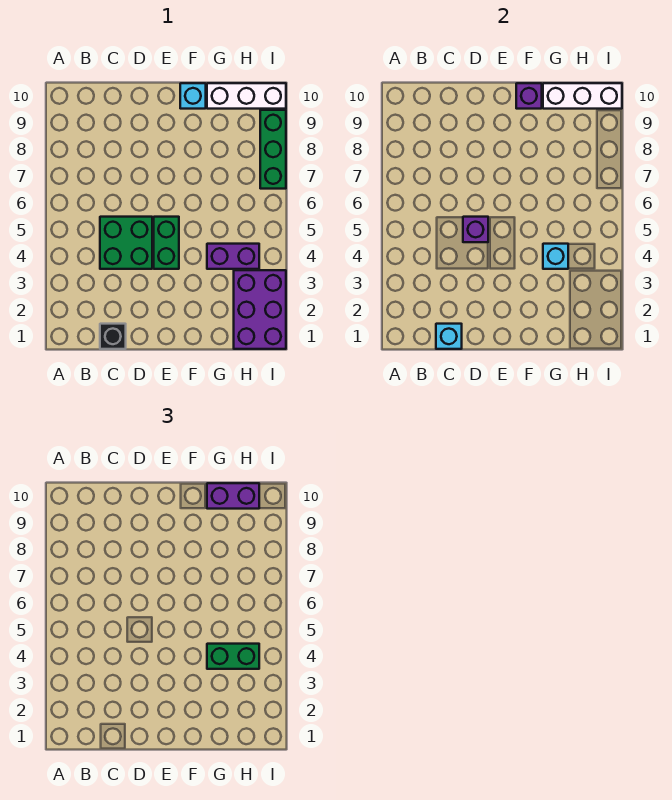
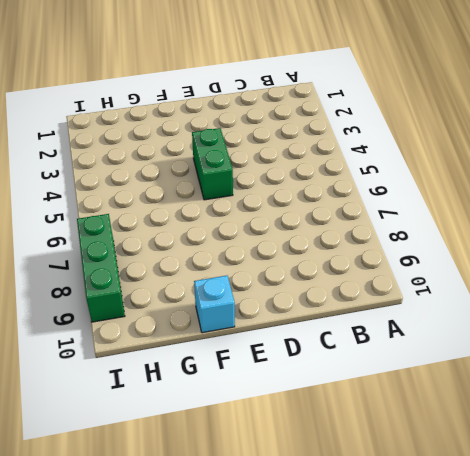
none -> black 1x1 brick [100,324,126,349]
none -> green 2x2 brick [100,217,152,269]
none -> purple 1x2 brick [207,244,259,269]

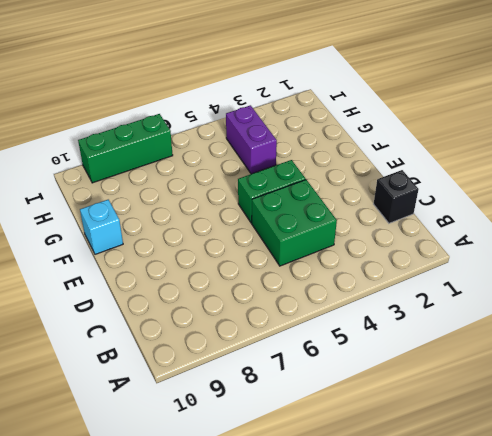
none -> white 1x3 brick [207,83,286,109]
none -> purple 2x3 brick [234,270,286,349]
none -> cyan 1x1 brick [436,324,462,349]

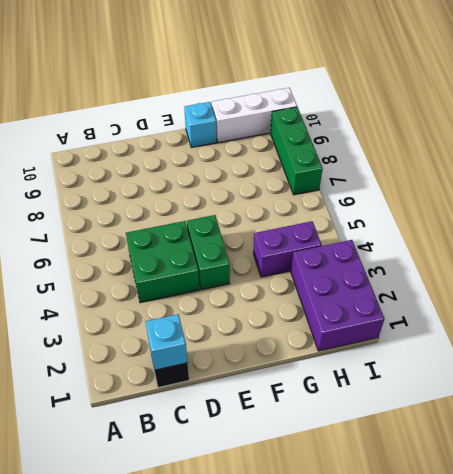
none -> purple 1x1 brick [463,217,488,242]
none -> purple 1x1 brick [516,83,542,109]
none -> cyan 1x1 brick [543,244,568,269]

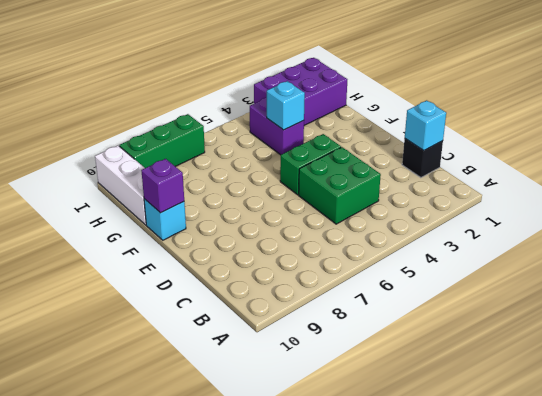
none -> purple 1x1 brick [463,217,488,242]
none -> white 1x3 brick [543,83,622,109]
none -> green 1x2 brick [207,644,259,669]

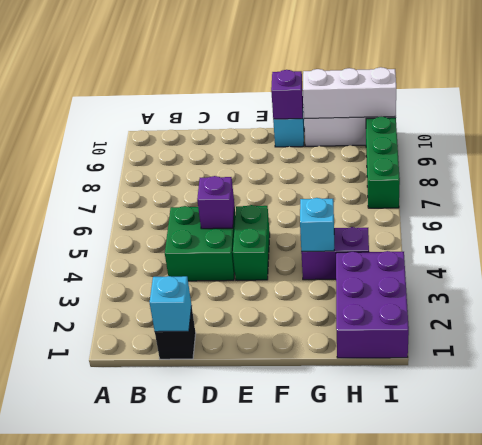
none -> green 1x2 brick [207,644,259,669]
none -> purple 1x2 brick [207,483,259,509]

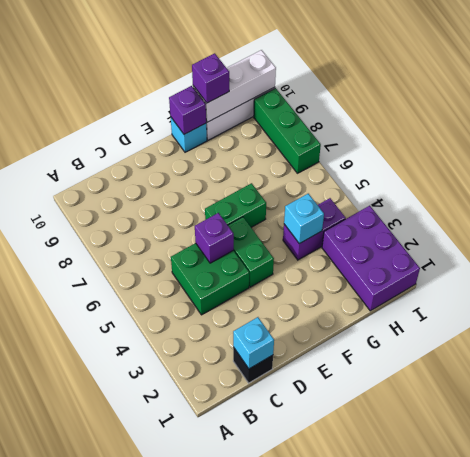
green 1x2 brick [205,183,266,227] -> green 1x2 brick moved to [207,644,259,669]
purple 1x1 brick [192,53,229,103] -> purple 1x2 brick [207,483,259,509]

